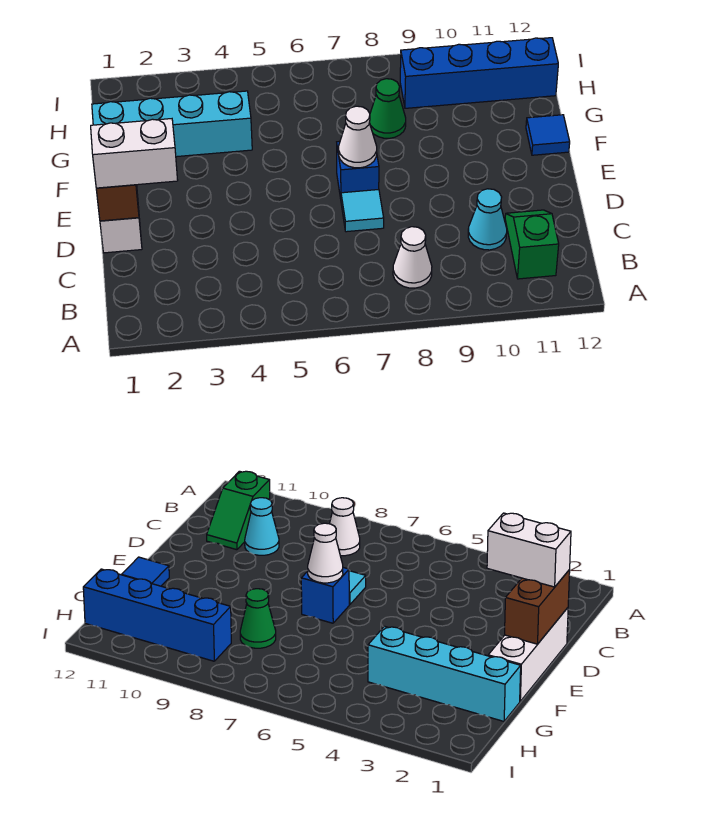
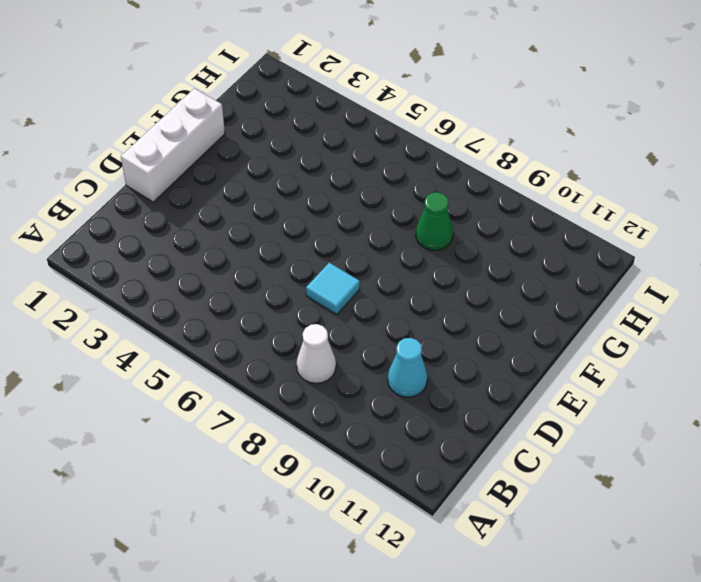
none -> green 1x2 slope [505,210,559,279]
none -> blue 1x1 brick [337,141,379,199]
none -> blue 1x1 tile [526,115,570,155]

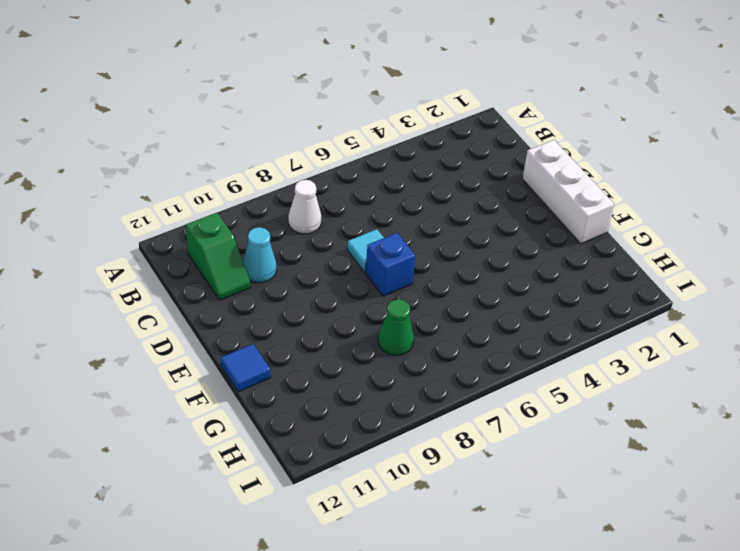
none -> cyan 1x4 brick [92,91,252,157]
none -> blue 1x4 brick [400,38,558,108]
none -> brown 1x2 brick [96,185,139,221]

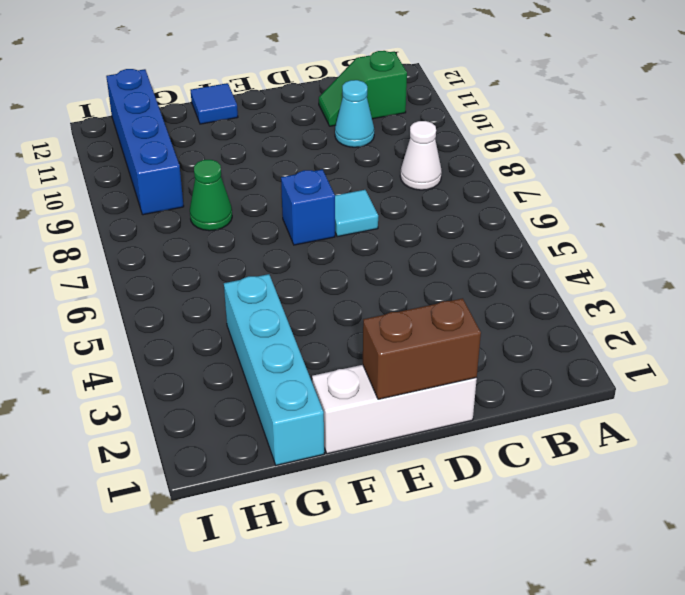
none -> white 1x1 cone [339,106,377,168]
none -> white 1x2 brick [91,119,178,188]

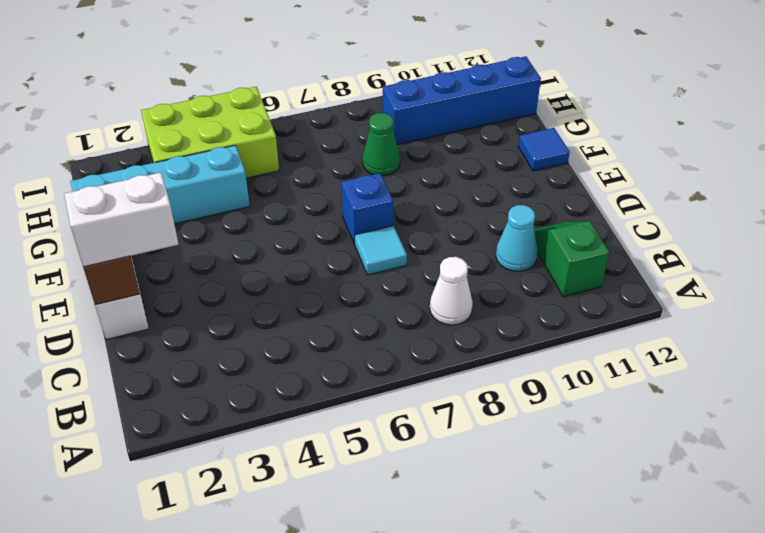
lime 2x3 brick [141,87,279,178] -> none
none -> white 1x1 cone [339,106,377,168]

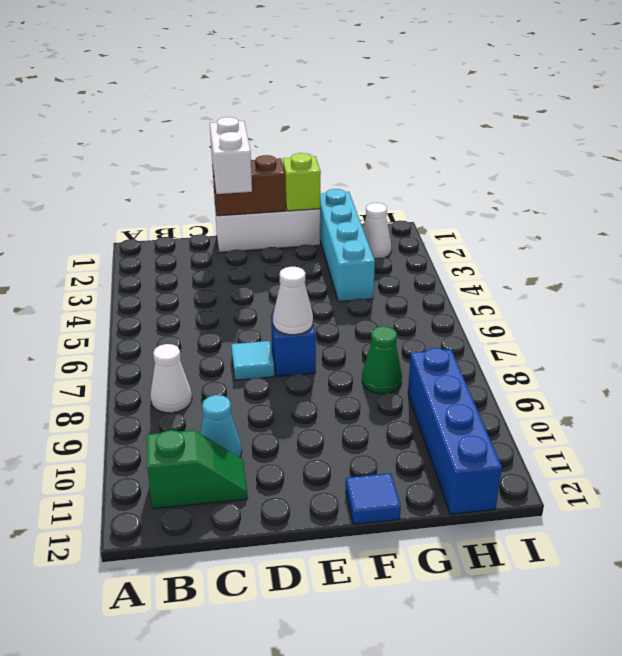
lime 1x1 brick [283,153,321,211] -> none
white 1x1 cone [363,203,391,259] -> none

